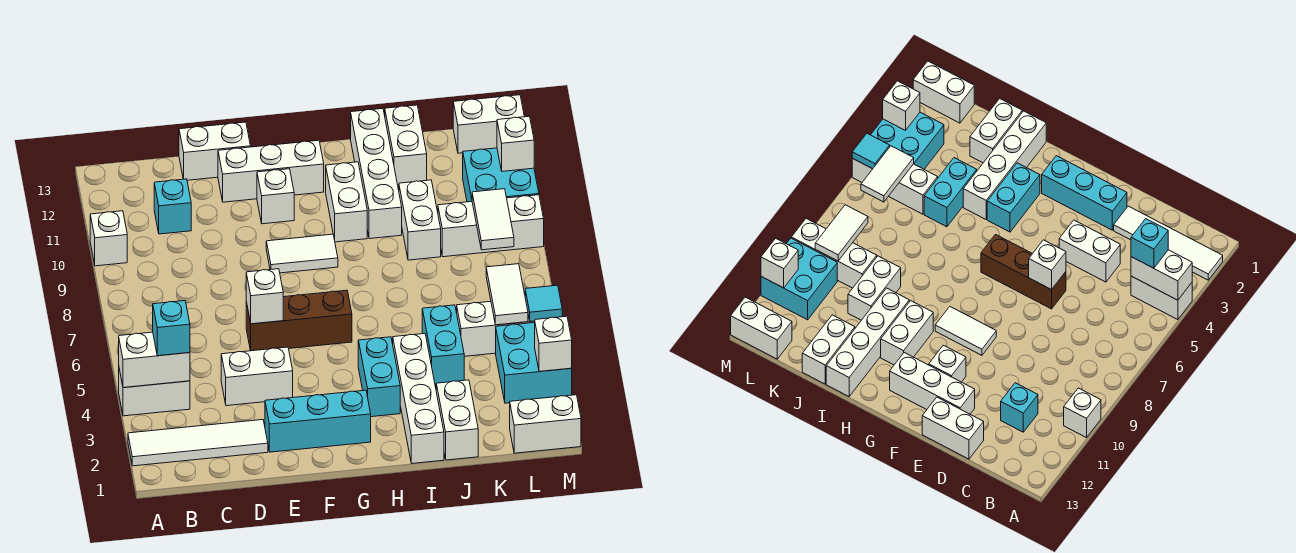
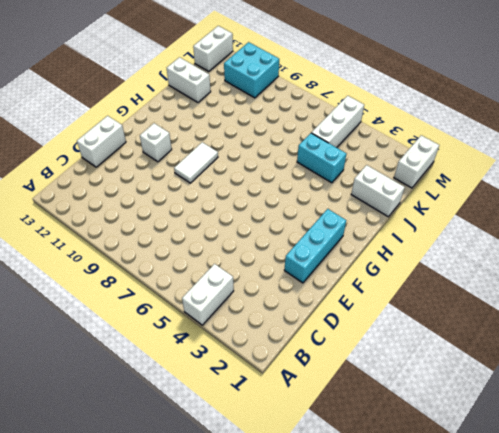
none -> white 1x4 tile [128,420,268,466]
none -> white 1x1 brick [90,211,127,266]
none -> cyan 1x1 brick [154,179,191,234]
none -> white 1x2 brick [221,347,293,406]

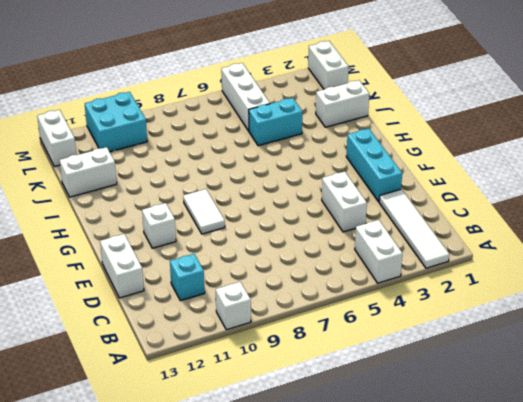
none -> brown 1x3 brick [246,290,352,351]
none -> white 1x3 brick [218,140,324,202]
none -> cyan 1x2 brick [358,337,400,417]
none -> white 1x2 brick [326,162,367,242]

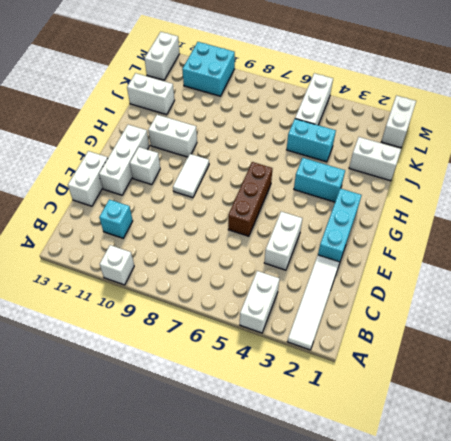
none -> white 1x4 brick [393,334,444,463]
none -> white 1x4 brick [351,109,402,239]
none -> white 1x2 brick [399,180,441,260]
none -> white 1x3 brick [438,195,544,257]

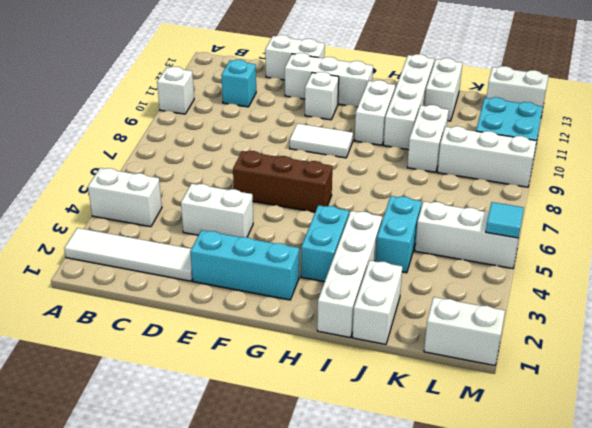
none -> cyan 2x2 brick [496,323,572,403]
none -> white 1x2 brick [119,332,190,388]
none -> white 1x1 brick [246,269,283,324]
none -> white 1x2 tile [486,264,528,325]

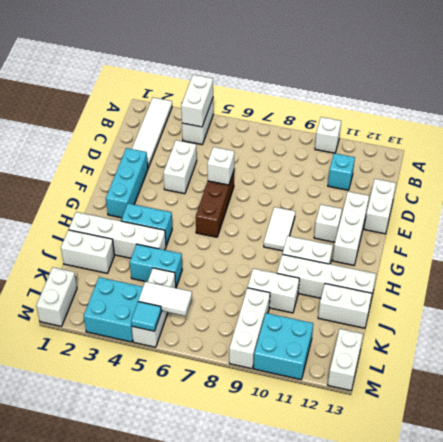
none -> white 1x2 tile [472,189,514,250]
none -> white 1x1 brick [535,316,572,372]
none -> white 1x1 brick [497,116,534,171]
none -> cyan 1x1 brick [153,301,190,356]

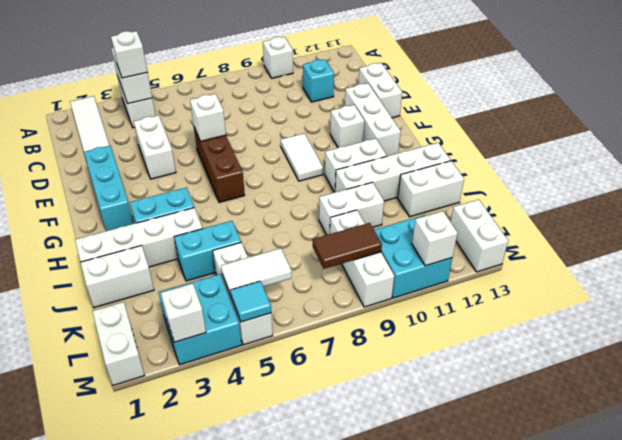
white 1x1 brick [111,31,147,78] -> cyan 1x1 brick [153,301,190,356]
brown 1x2 tile [313,223,382,269] -> white 1x2 tile [472,189,514,250]

